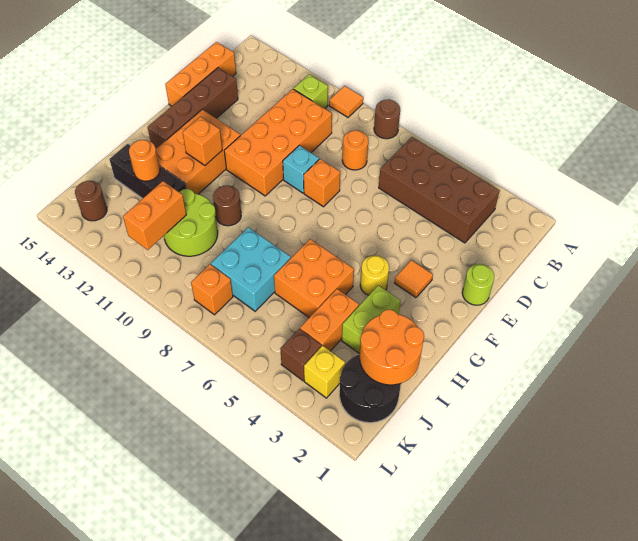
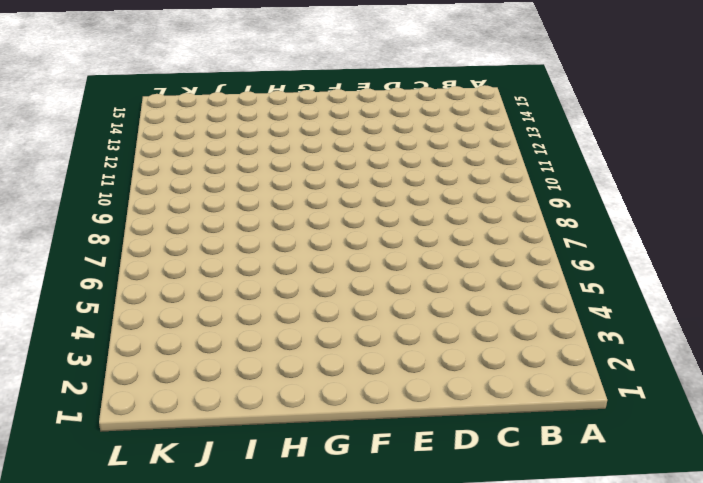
none -> brown 1x1 round brick [374,99,400,139]
none -> orange 1x1 tile [329,86,363,117]
none -> brown 2x4 brick [379,137,500,243]
none -> lime 1x1 brick [294,74,328,109]

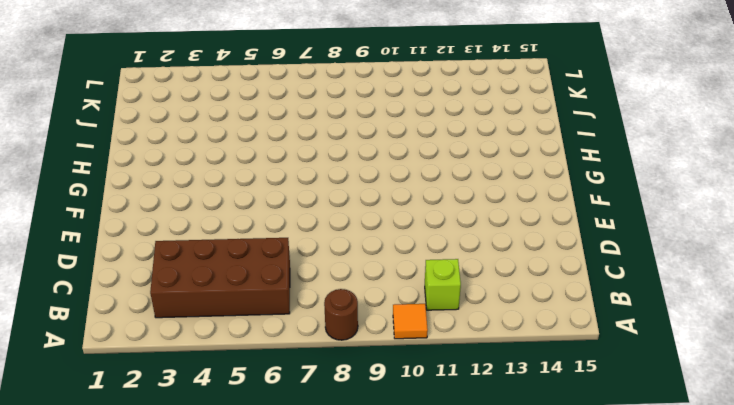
none -> orange 1x1 round brick [342,131,368,170]
none -> orange 2x4 brick [224,89,332,196]
none -> orange 1x3 brick [165,42,236,106]
none -> brown 1x4 brick [148,68,238,149]

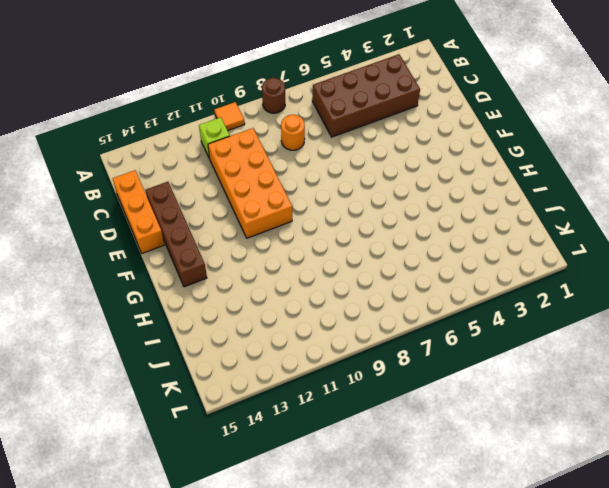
none -> lime 1x1 round brick [462,264,494,305]
none -> orange 1x1 brick [304,159,340,207]
none -> cyan 1x1 brick [283,145,319,193]
none -> orange 1x1 tile [395,260,433,298]

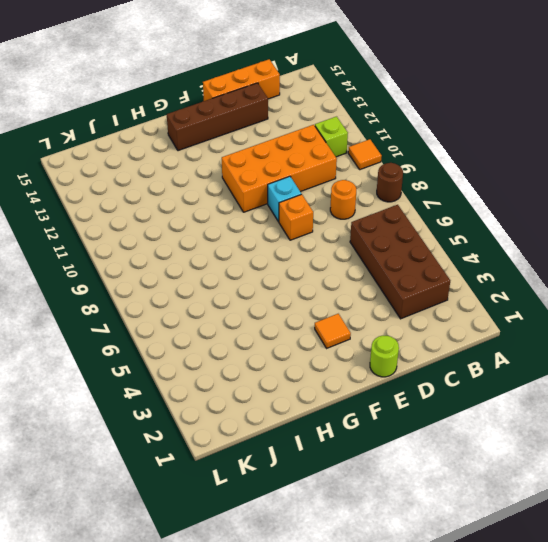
none -> orange 2x3 brick [156,110,240,194]
none -> yellow 1x1 round brick [360,255,389,295]
none -> lime 1x2 brick [342,285,401,354]
none -> orange 2x2 brick [274,239,354,318]

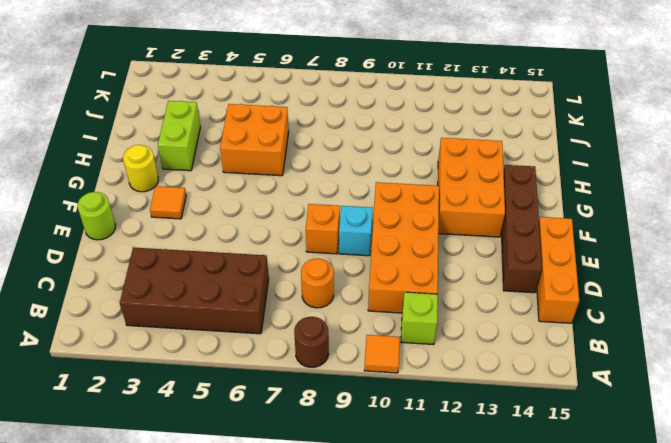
yellow 1x1 round brick [123,145,158,192] -> yellow 1x1 round brick moved to [360,255,389,295]
none -> brown 1x1 round brick [213,185,241,226]
none -> orange 1x2 brick [300,289,359,351]
none -> cyan 2x2 brick [211,227,291,311]
none -> lime 2x2 round brick [164,189,218,256]

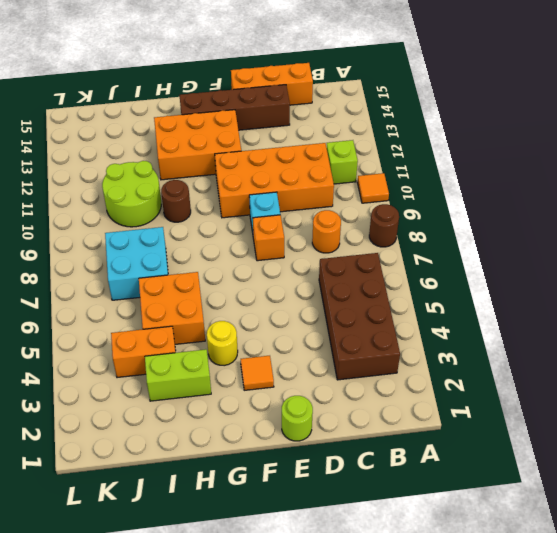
none -> black 1x3 brick [109,144,186,199]
none -> black 2x2 round brick [340,354,401,423]
none -> yellow 1x1 brick [304,345,345,398]
none -> brown 1x1 brick [280,329,321,381]

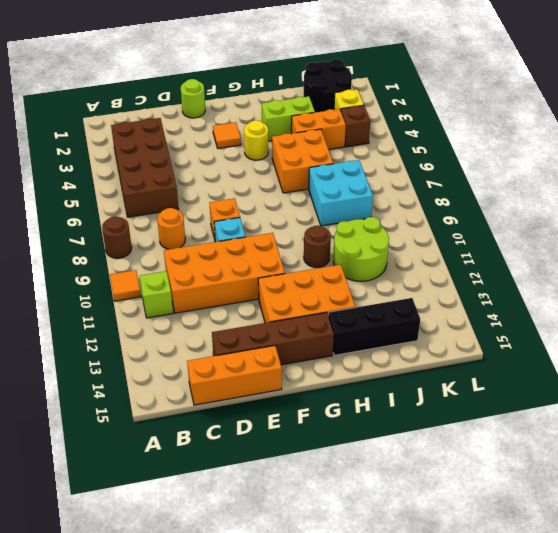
black 1x3 brick [328,298,420,355] -> black 1x3 brick turned to [109,144,186,199]
none -> orange 1x1 brick [191,264,233,315]
none -> brown 1x1 round brick [75,181,107,221]
none -> orange 1x1 brick [183,117,222,165]
none -> orange 2x2 round brick [360,310,424,385]

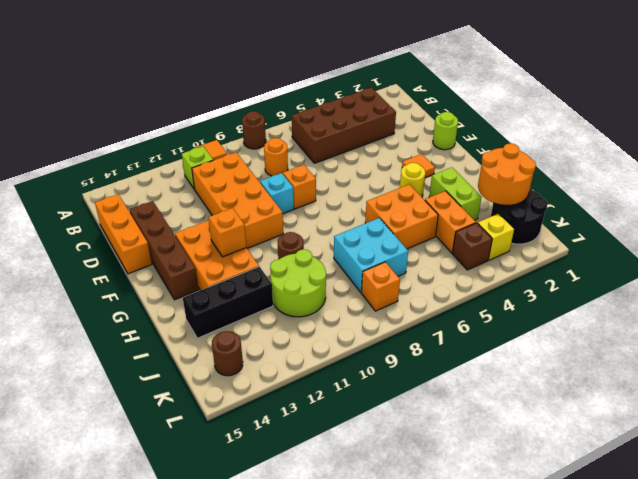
none -> orange 1x1 round brick [129,140,160,181]
none -> orange 1x2 brick [123,181,186,250]

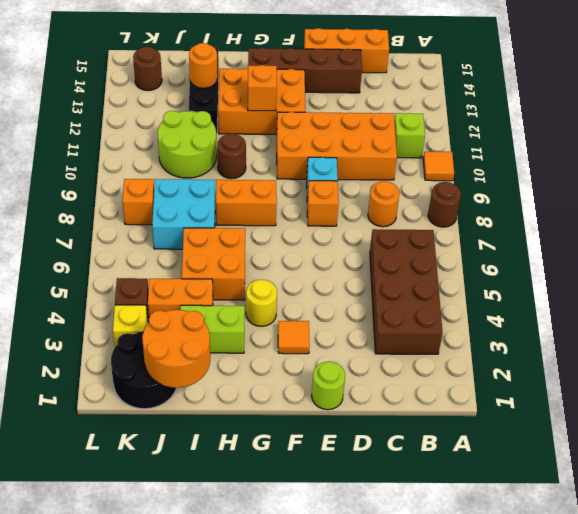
orange 1x2 brick [216,180,277,226] -> orange 1x2 brick moved to [123,181,186,250]

